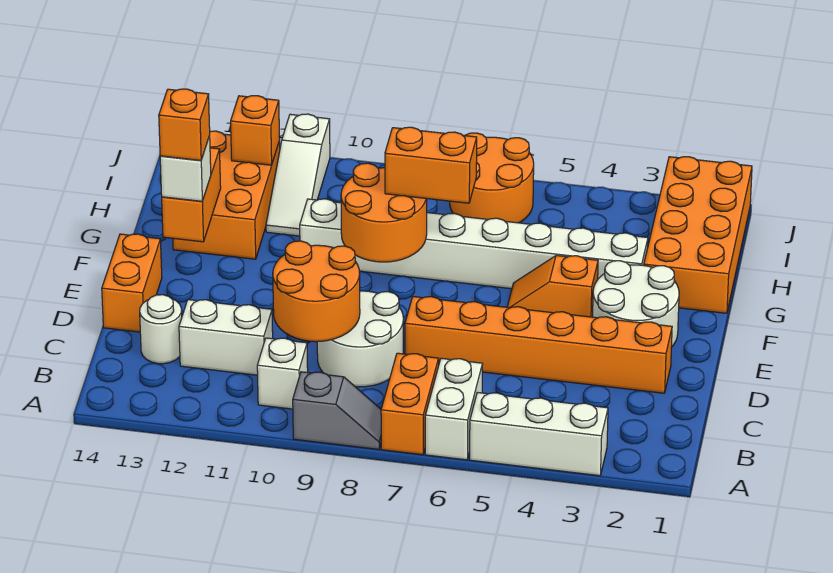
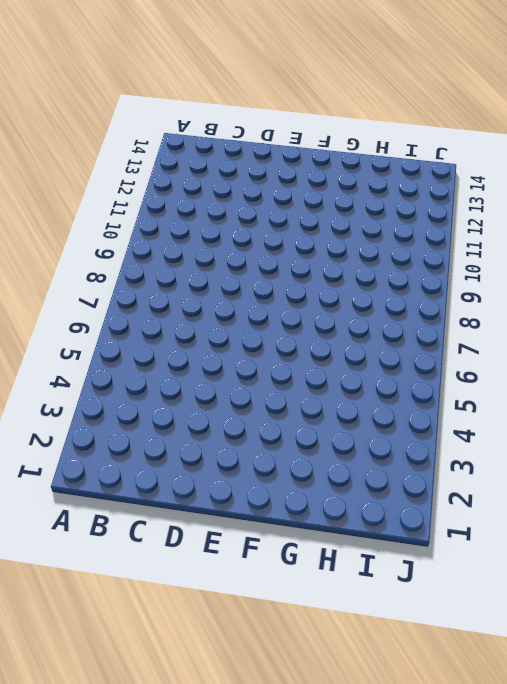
none -> white 1x3 brick [470,392,608,476]
none -> white 1x2 brick [425,358,483,460]
none -> orange 1x2 brick [381,353,439,455]

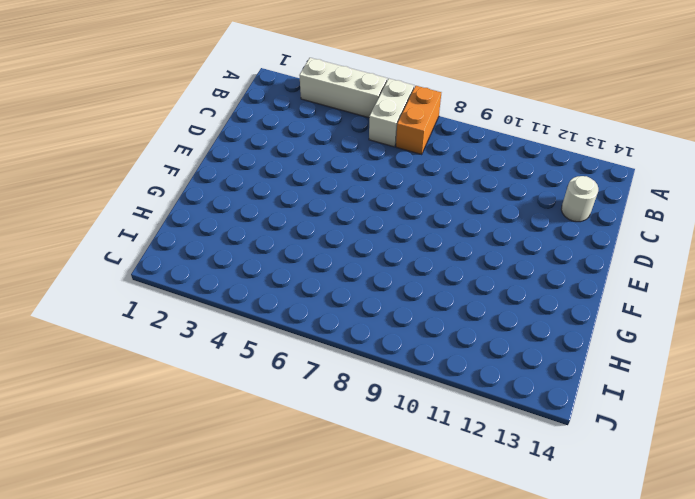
none -> grey 1x2 slope [293,372,381,449]
none -> white 1x1 brick [257,338,308,409]
none -> white 2x2 round brick [317,291,403,387]

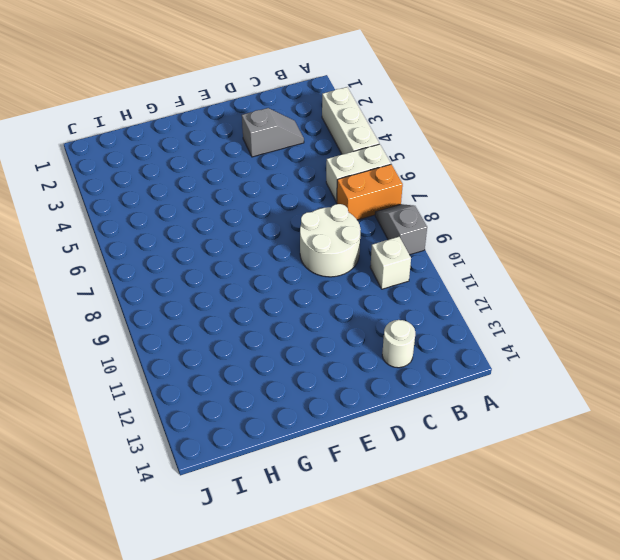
grey 1x2 slope [242,108,304,157] -> orange 1x6 brick [405,297,672,393]
none -> white 1x2 brick [179,300,273,375]
none -> orange 1x2 brick [102,234,162,332]
none -> white 2x2 round brick [593,261,679,346]

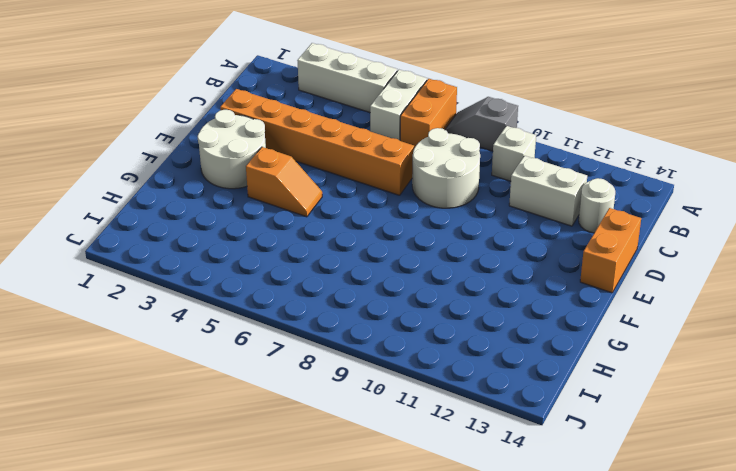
none -> orange 2x4 brick [644,157,752,313]
none -> white 1x8 brick [300,199,648,289]
none -> orange 2x3 brick [173,131,280,259]

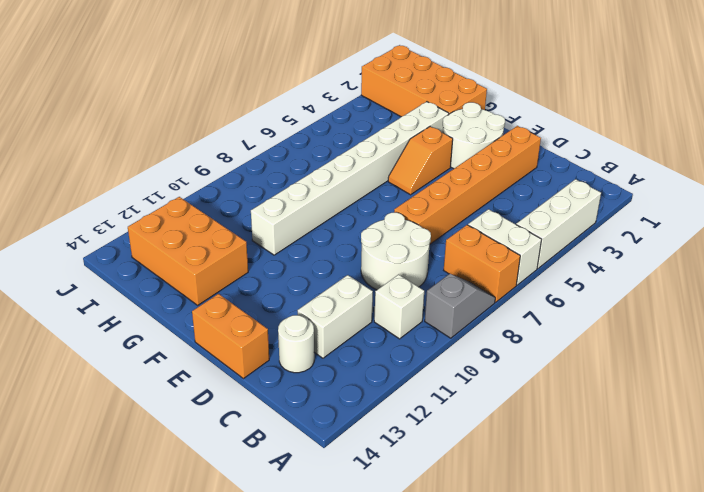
none -> white 1x3 slope [266,114,330,236]
none -> orange 2x2 round brick [450,133,534,223]
none -> orange 2x2 round brick [273,241,360,342]

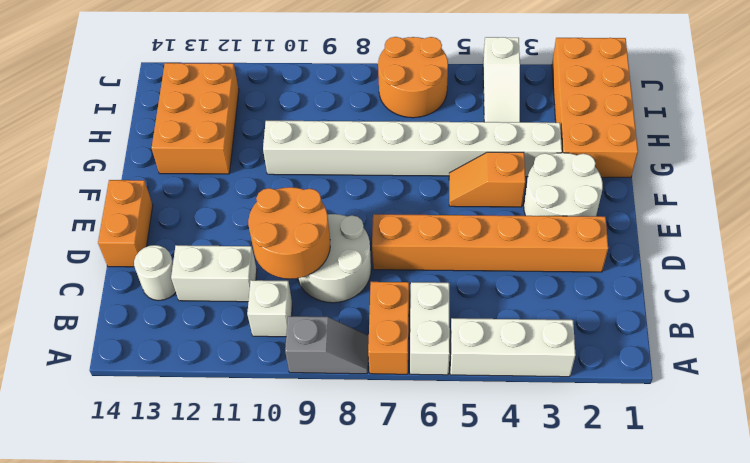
white 1x3 slope [483,37,520,122] -> white 1x3 slope moved to [266,114,330,236]
none -> orange 2x2 round brick [341,163,427,262]
none -> orange 1x2 brick [162,148,221,242]
none -> orange 1x1 brick [231,96,280,165]

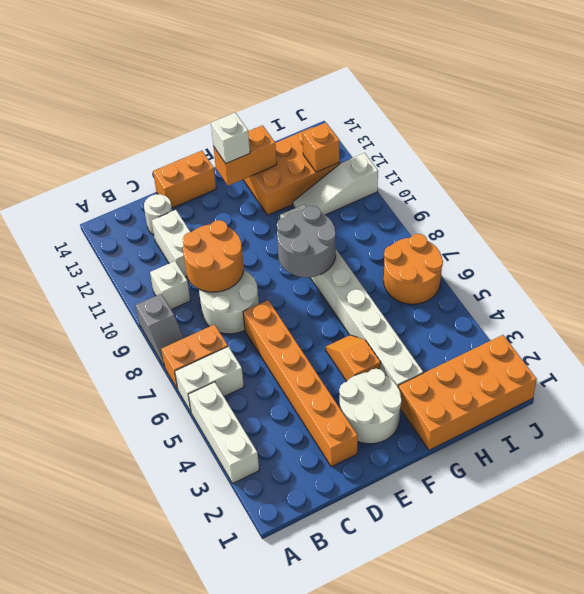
grey 2x2 round brick [277,206,336,277] -> orange 2x2 round brick [341,163,427,262]
none -> orange 1x2 brick [385,127,477,203]
none -> orange 1x1 brick [159,89,210,160]

